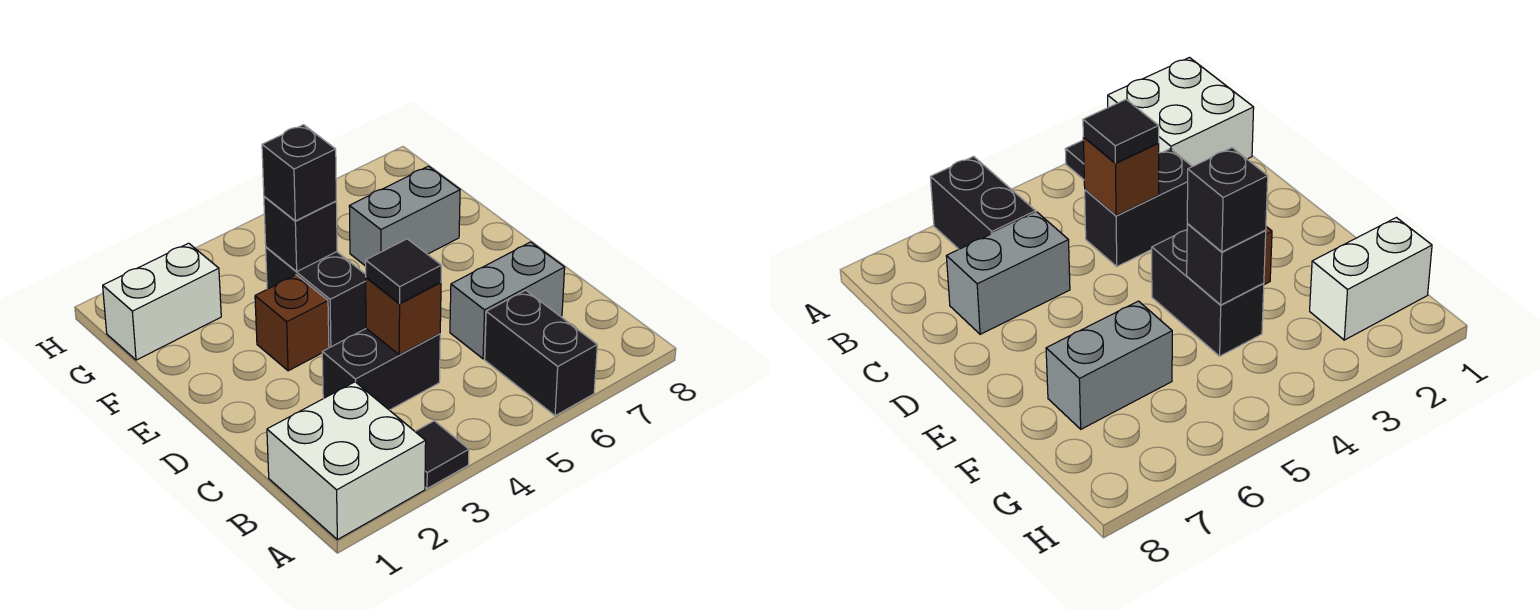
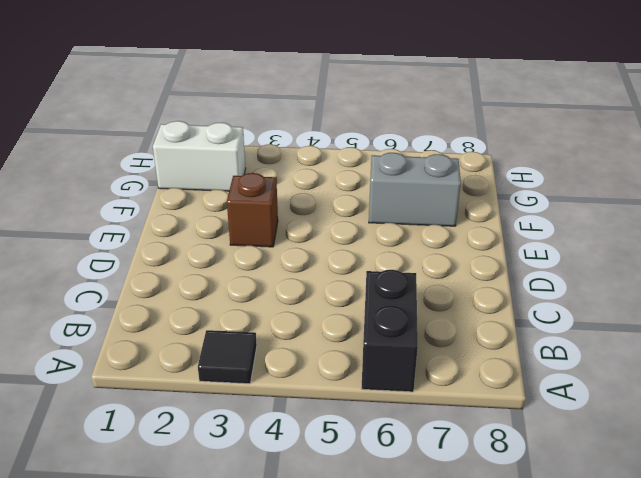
none -> white 2x2 brick [267,382,426,540]
none -> black 1x2 brick [322,328,440,410]
none -> grey 1x2 brick [450,242,565,359]

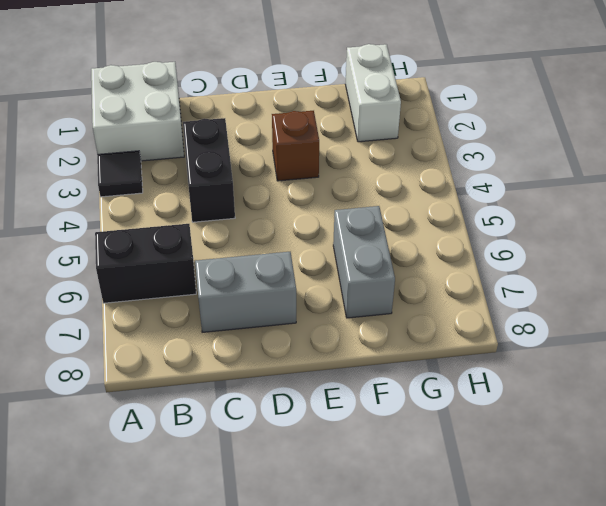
grey 1x2 brick [195,252,296,332] -> grey 1x2 brick turned to [450,242,565,359]
none -> black 1x2 brick [266,247,366,347]
none -> brown 1x1 brick [366,278,441,355]
none -> black 1x1 brick [264,197,337,271]

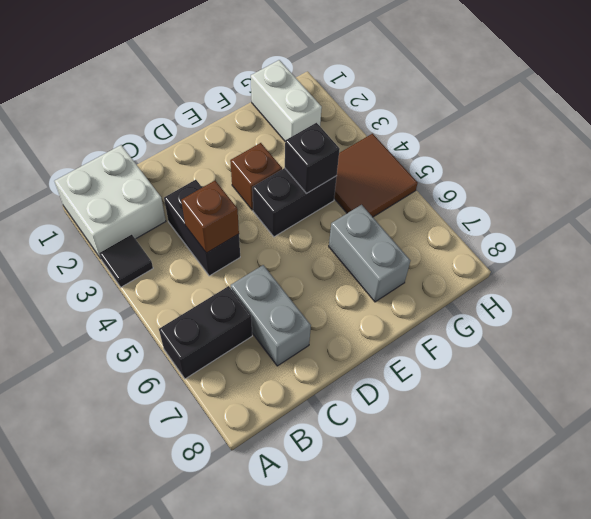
brown 2x2 tile [334,134,418,217] -> none
none -> black 1x1 tile [366,239,441,303]
none -> black 1x1 brick [262,125,336,221]

